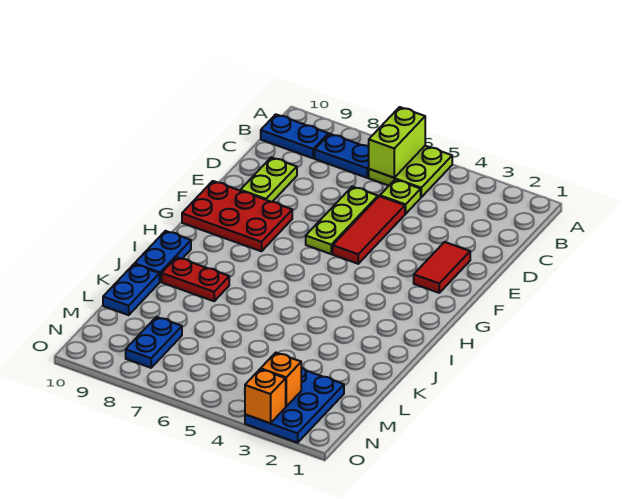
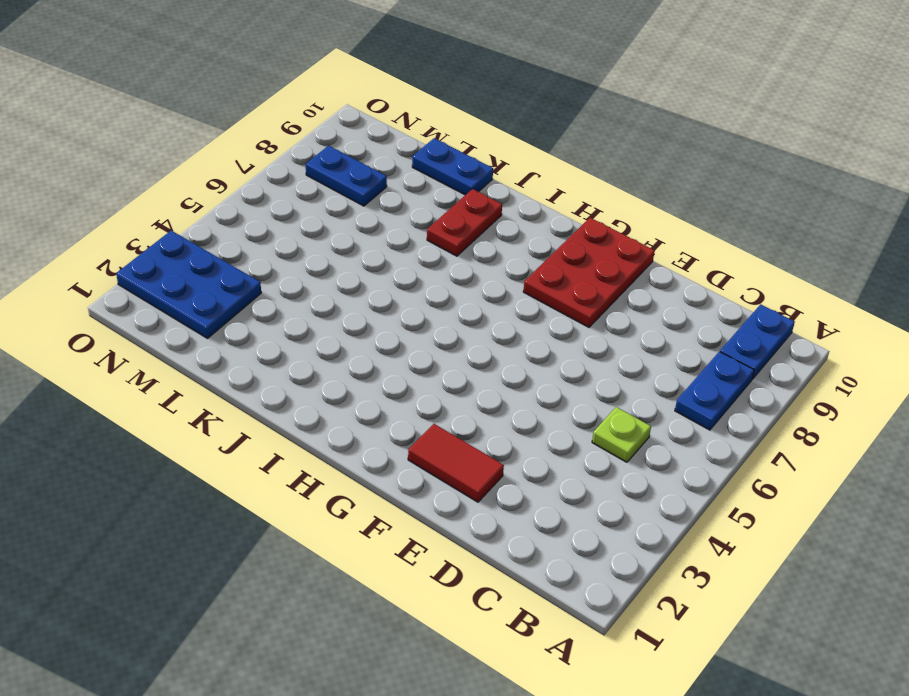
none -> lime 2x2 plate [369,146,452,197]
none -> red 1x3 tile [333,196,405,264]
none -> lime 1x3 plate [306,186,378,254]

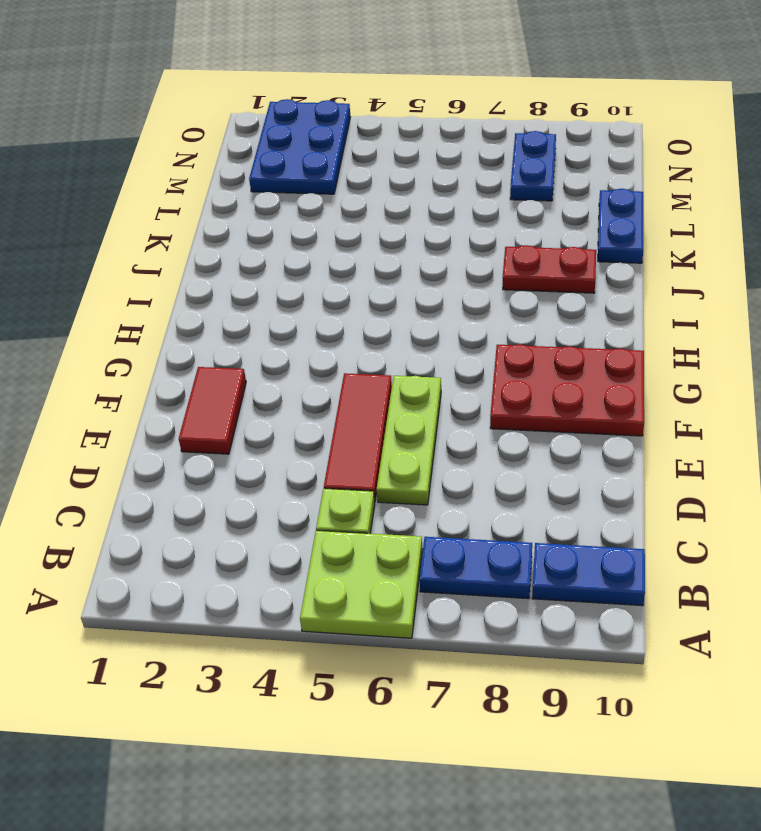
none -> lime 1x2 plate [240,157,297,202]
none -> blue 1x2 plate [135,231,191,282]
none -> lime 1x2 brick [368,107,425,178]

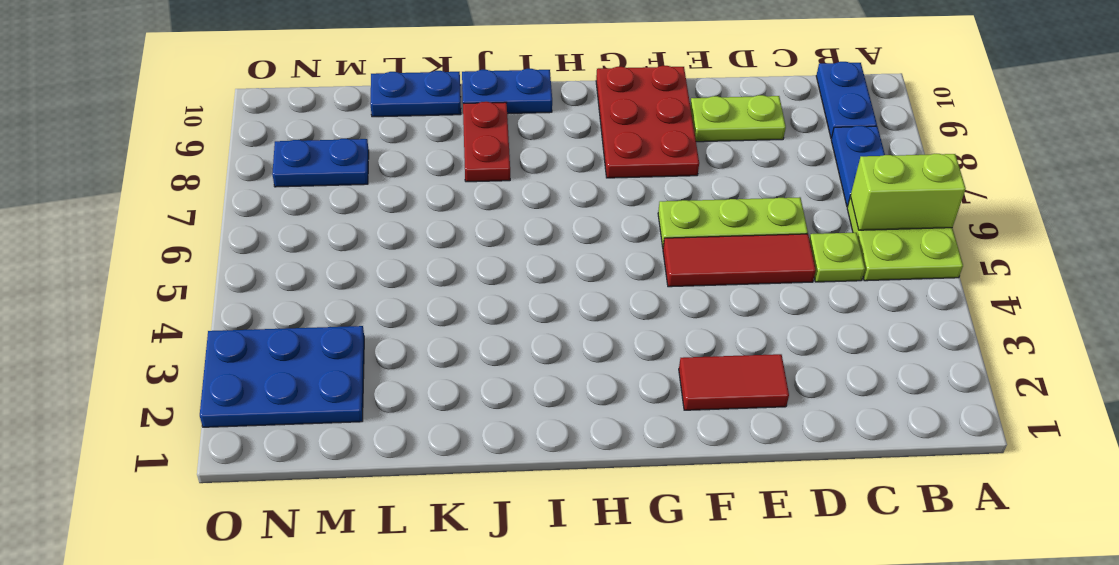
none -> orange 1x1 brick [261,353,301,406]
none -> orange 1x1 brick [245,369,286,423]

